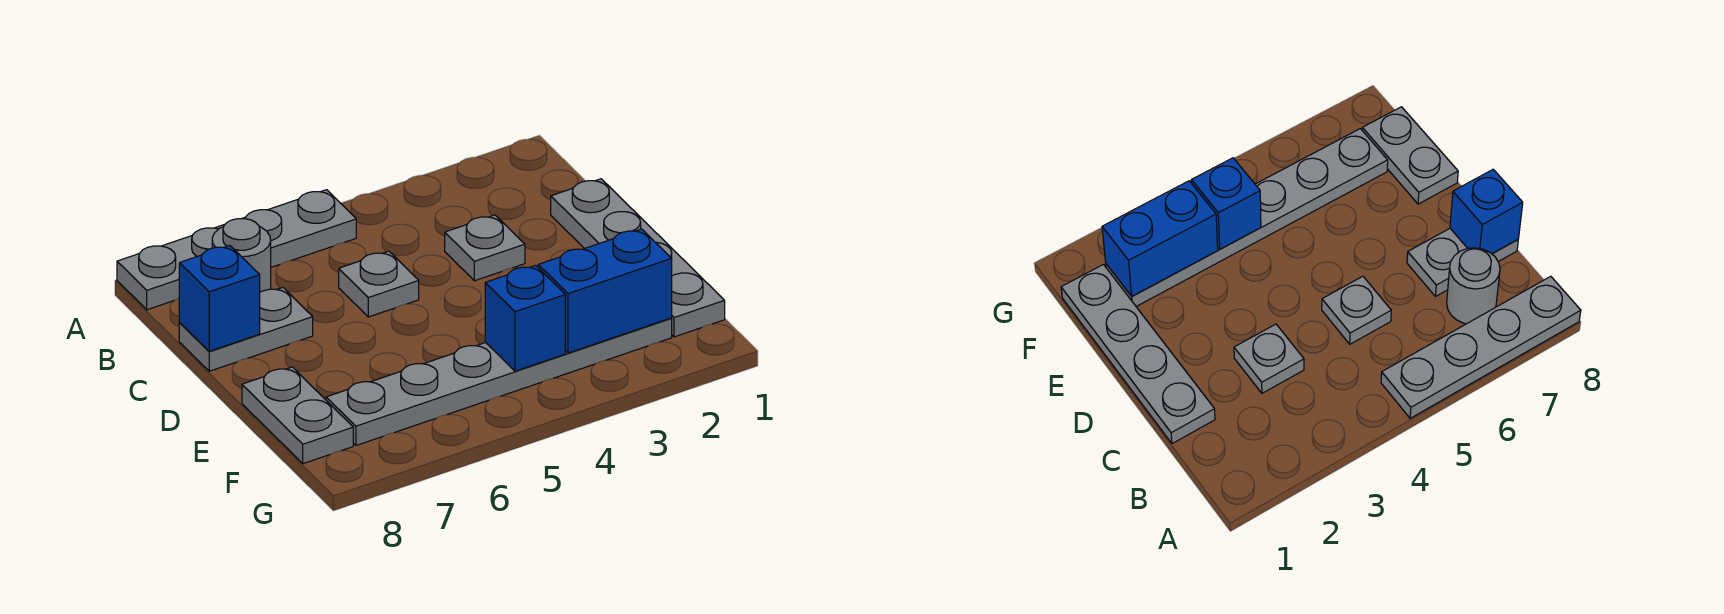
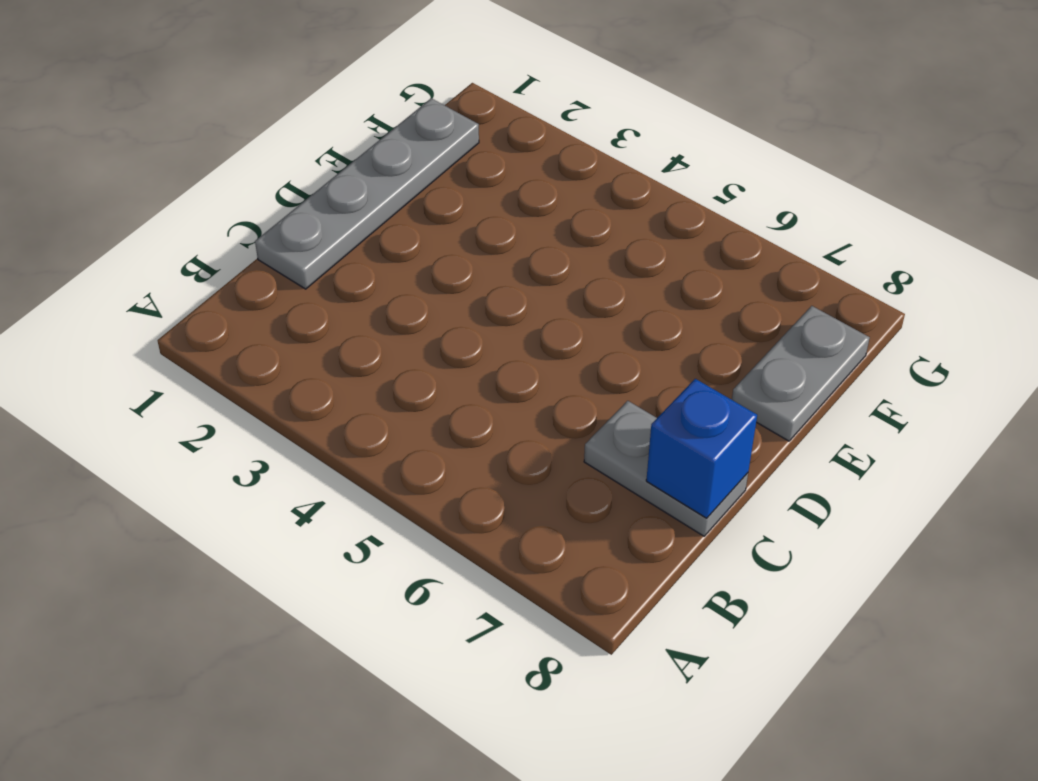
none -> grey 1x4 plate [117,190,356,310]
none -> grey 1x1 round brick [212,219,271,292]

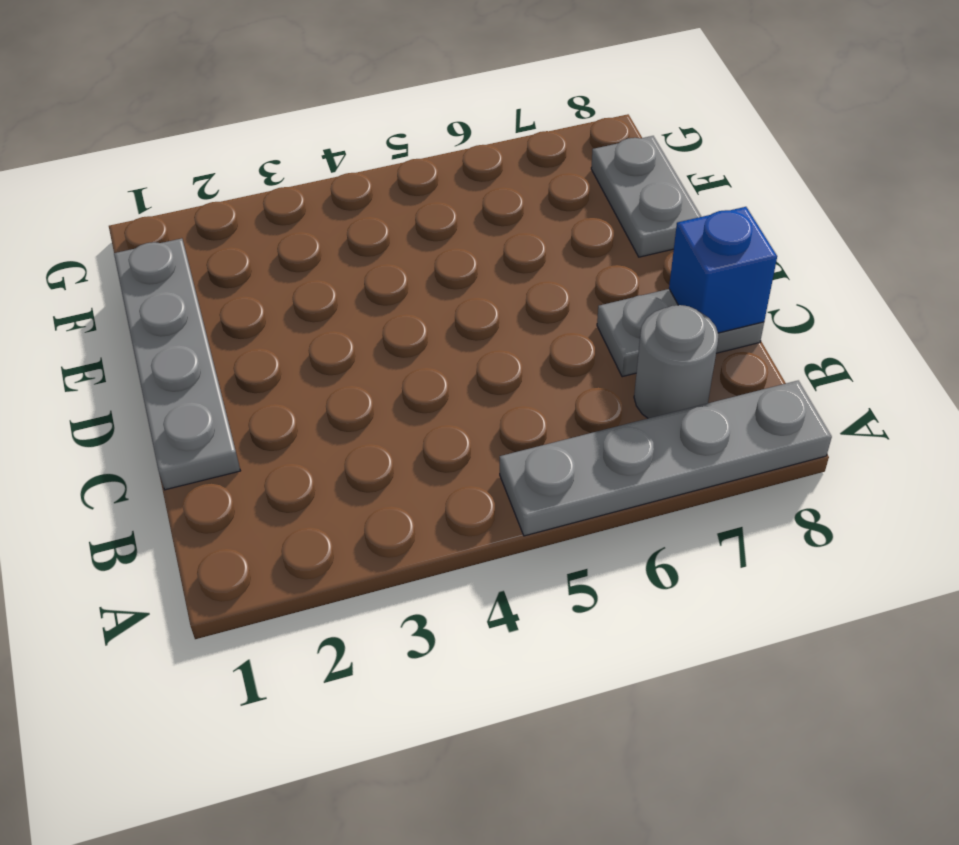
none -> grey 1x1 plate [445,215,525,281]
none -> grey 1x1 plate [339,251,419,317]

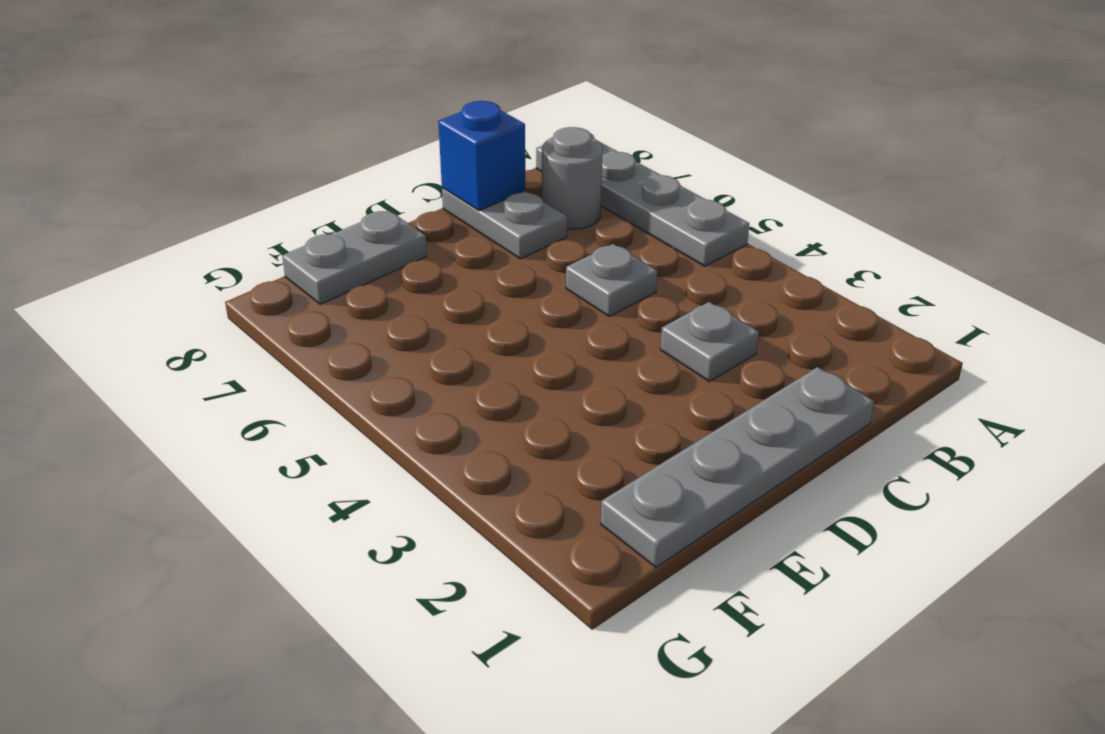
none -> grey 1x6 plate [326,318,672,445]
none -> blue 1x2 brick [538,229,672,353]

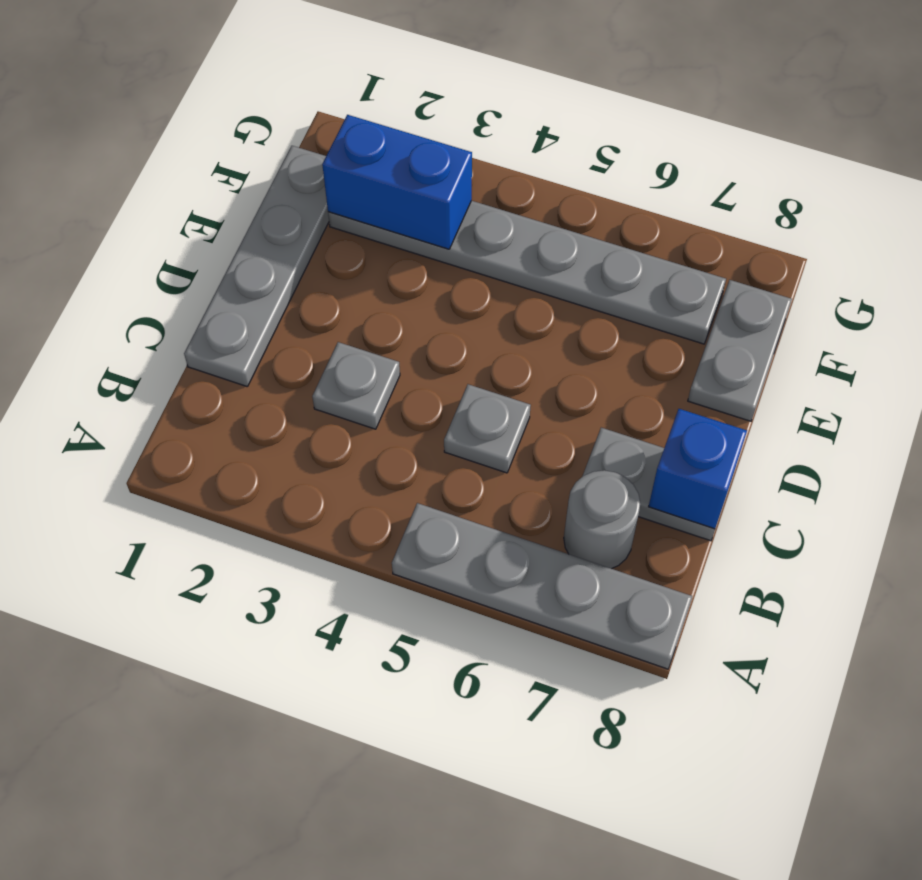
none -> blue 1x1 brick [485,265,565,371]

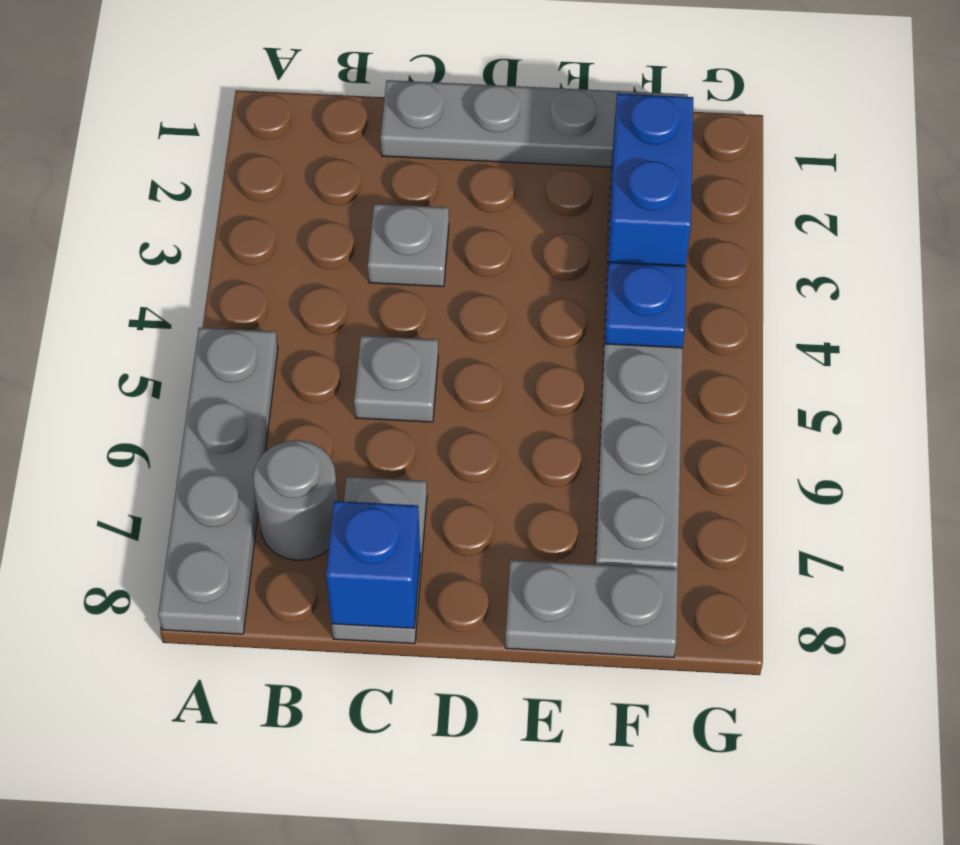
blue 1x1 plate [605,262,686,348] -> blue 1x1 brick [485,265,565,371]

